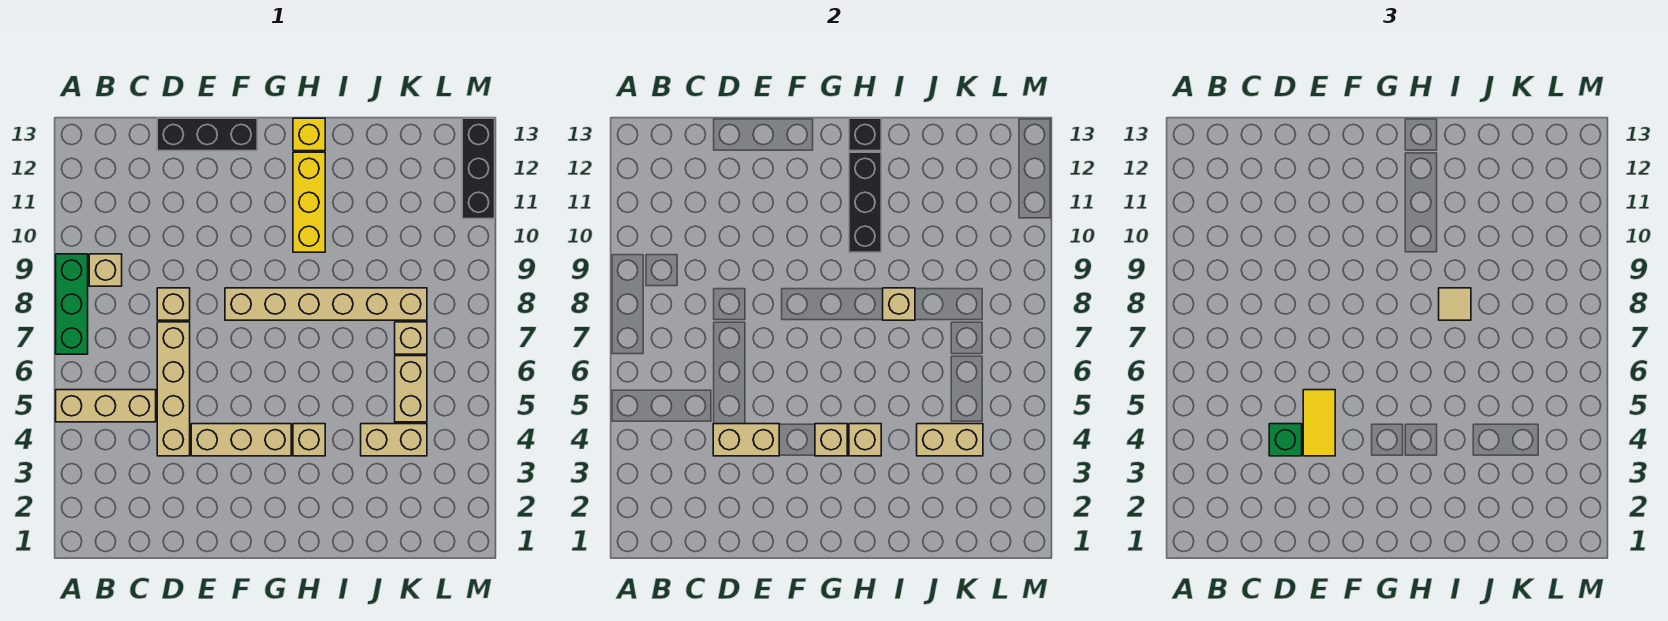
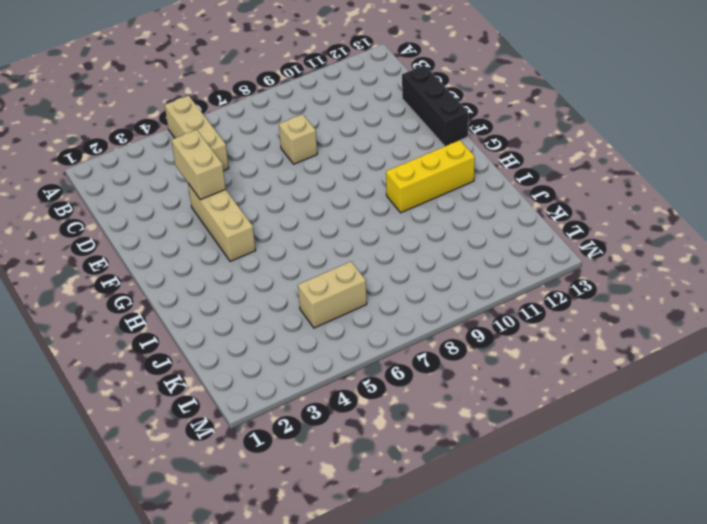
none -> green 1x3 brick [56,254,88,354]
none -> tan 1x1 brick [89,254,122,286]
none -> tan 1x4 brick [157,322,190,456]

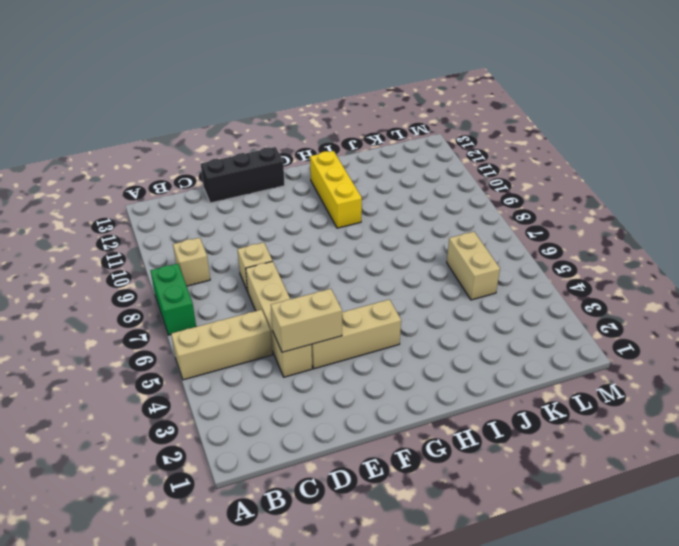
green 1x2 brick [150,264,196,335] -> green 1x3 brick [56,254,88,354]
none -> tan 1x6 brick [225,288,427,320]
none -> tan 1x1 brick [293,424,325,456]
none -> yellow 1x1 brick [293,118,325,151]

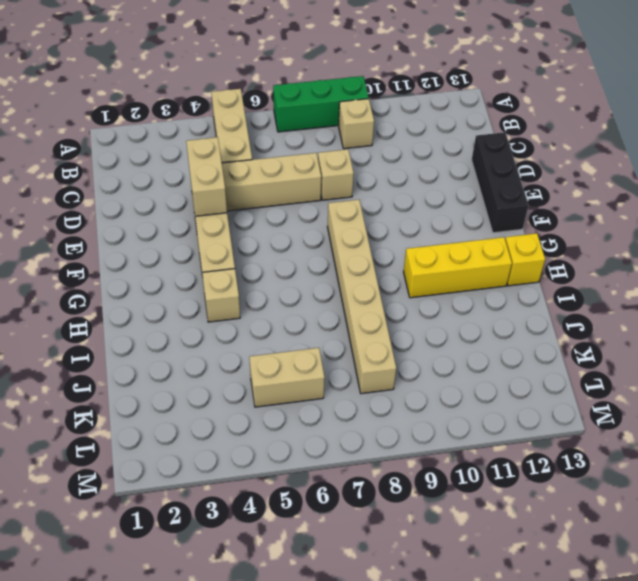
none -> tan 1x2 brick [361,424,427,456]
none -> tan 1x1 brick [395,322,427,354]
none -> black 1x3 brick [462,118,495,219]

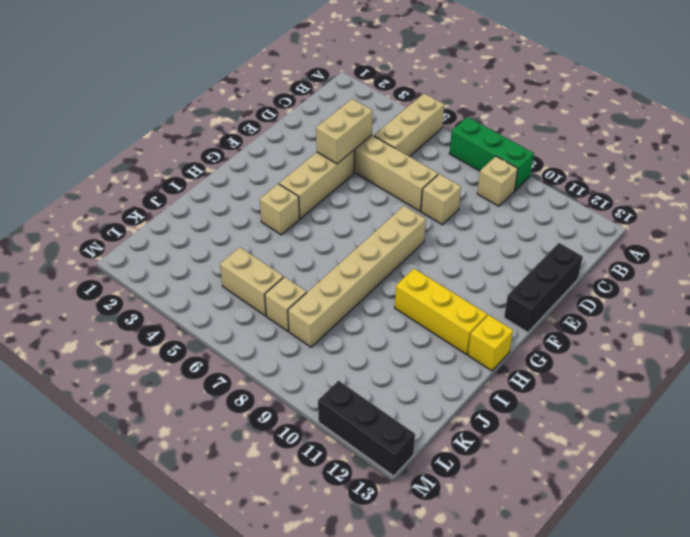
none -> tan 1x2 brick [361,424,427,456]
none -> tan 1x1 brick [815,424,847,456]
none -> tan 1x1 brick [849,424,881,456]

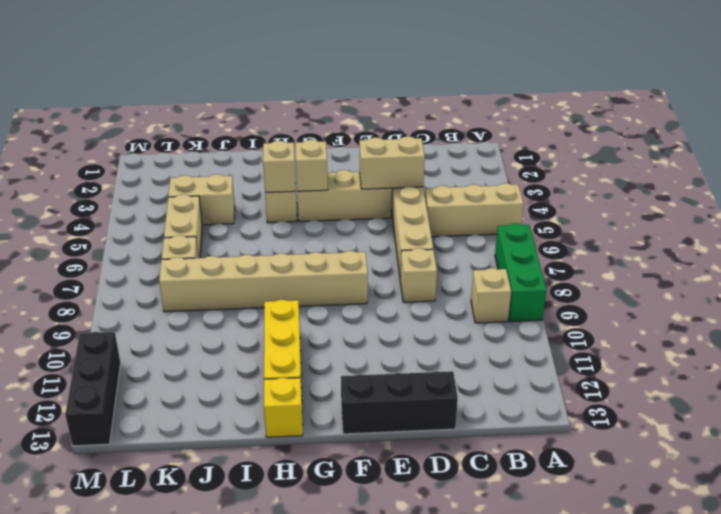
none -> black 1x3 brick [849,152,881,252]
none -> black 1x1 brick [849,118,881,151]
none -> tan 1x1 brick [883,288,915,320]

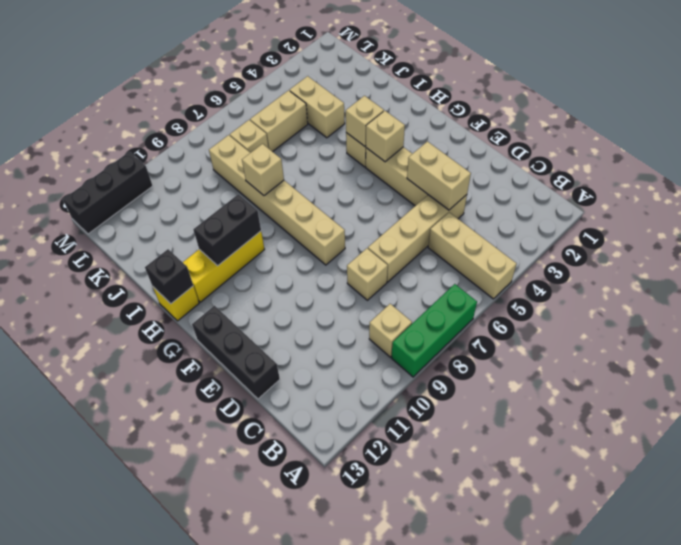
black 1x2 brick [193,194,261,266] -> black 1x3 brick [849,152,881,252]
none -> tan 1x2 brick [917,424,983,456]
none -> green 1x1 brick [1269,424,1302,456]
none -> yellow 1x2 tile [1303,390,1335,456]

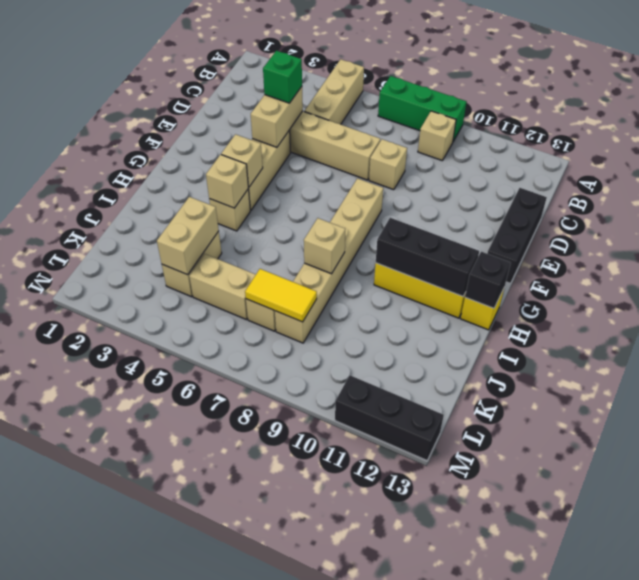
yellow 1x2 tile [245,269,317,322] -> yellow 1x2 tile moved to [1303,390,1335,456]
none -> tan 1x1 tile [1439,288,1471,320]

